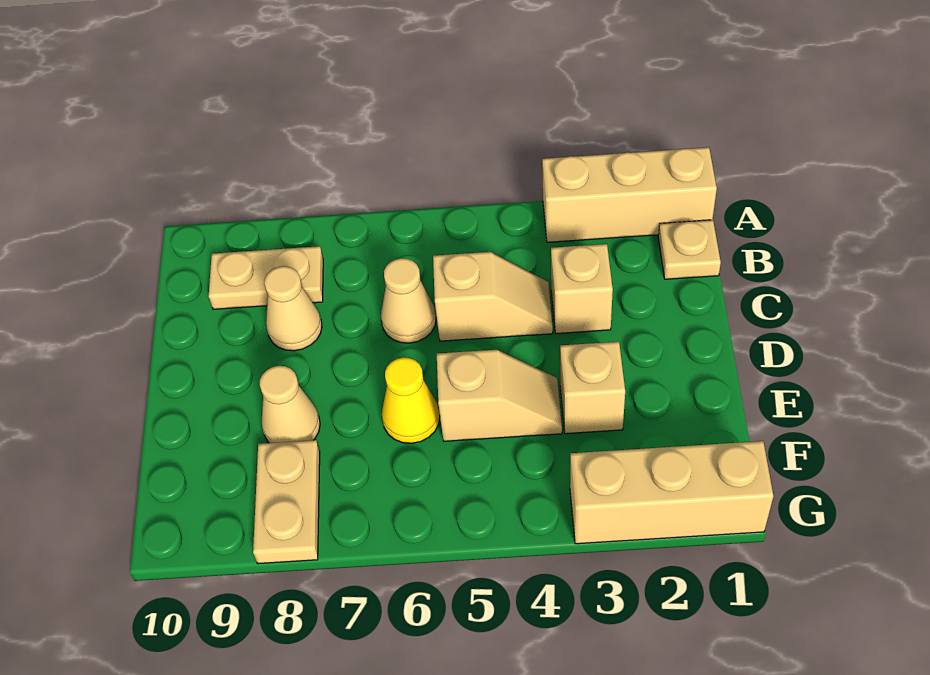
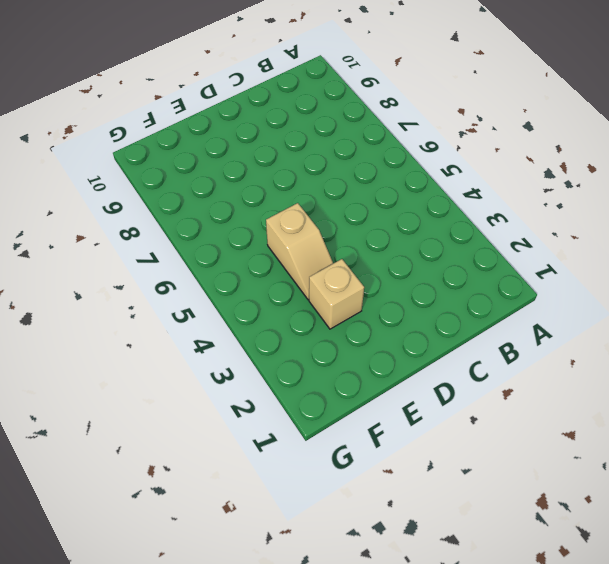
none -> tan 1x3 brick [542,147,717,242]
none -> tan 1x1 plate [658,220,721,279]
none -> tan 1x2 plate [209,246,323,309]

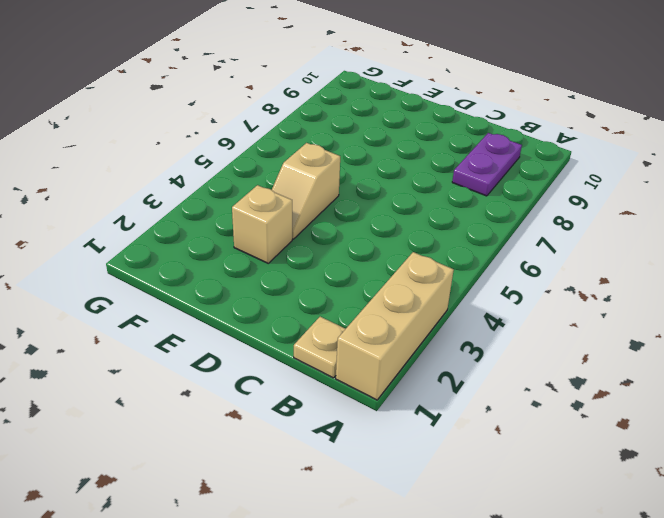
purple 1x2 plate [452,133,522,196] -> tan 1x2 plate [209,246,323,309]
none -> tan 1x1 brick [551,244,613,334]
none -> tan 1x2 slope [433,252,553,341]
none -> tan 1x1 cone [381,258,436,343]

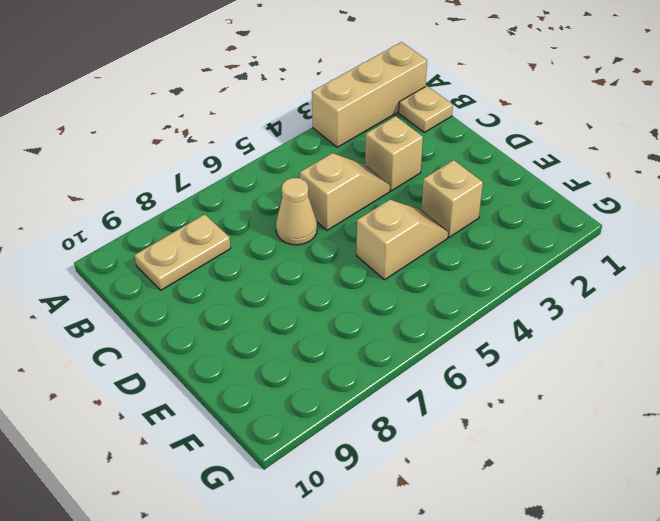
none -> tan 1x1 cone [264,266,322,351]
none -> yellow 1x1 cone [382,357,440,443]
none -> tan 1x1 cone [260,366,320,443]

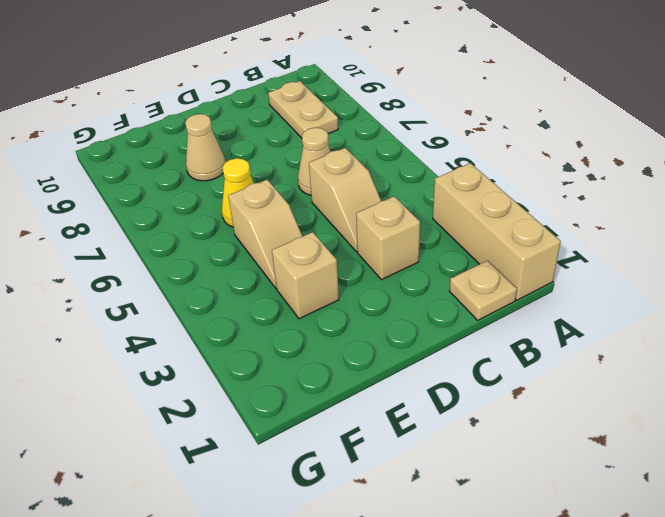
none -> tan 1x1 cone [264,266,322,351]
none -> tan 1x2 plate [253,440,320,564]
none -> tan 1x3 brick [570,441,773,544]

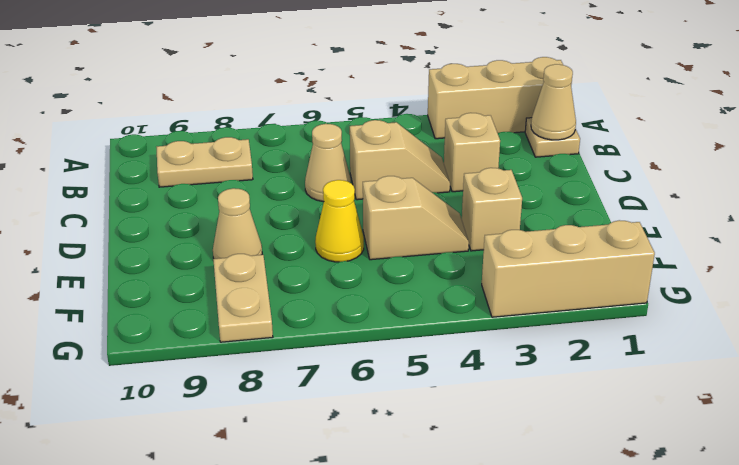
tan 1x1 cone [531,64,576,140] -> tan 1x1 cone moved to [264,266,322,351]

